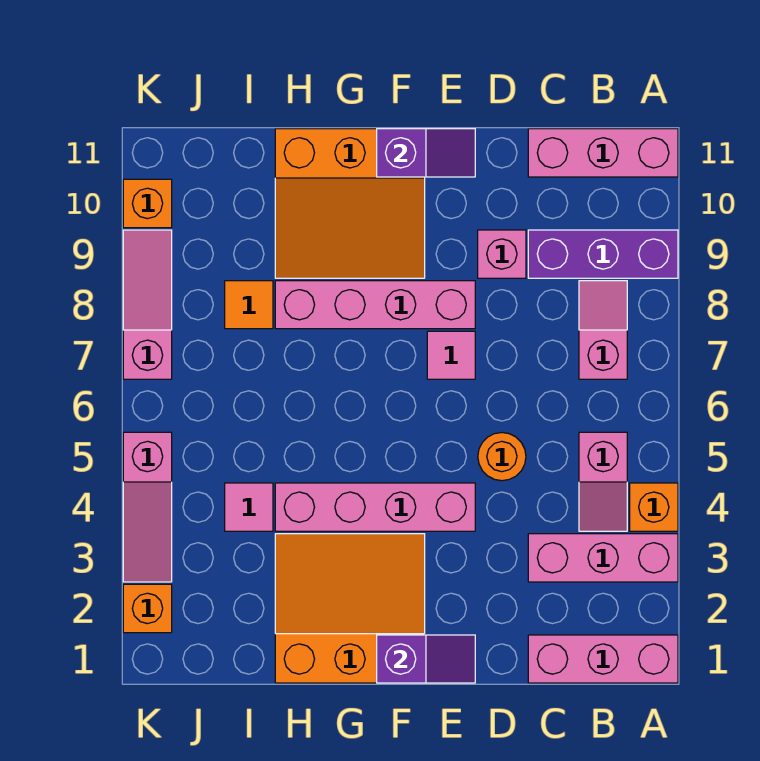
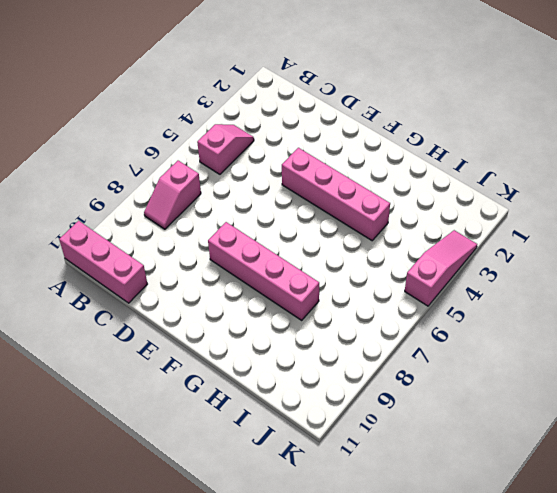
none -> pink 1x3 brick [528,635,678,683]
none -> pink 1x3 brick [528,534,678,582]
none -> orange 1x1 brick [630,483,678,531]

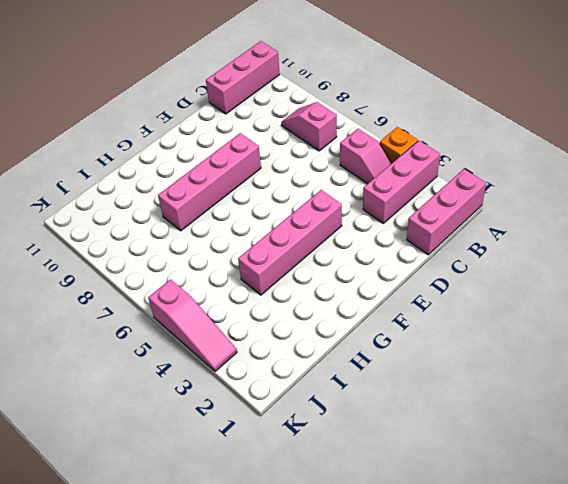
none -> purple 1x3 brick [528,230,678,278]
none -> orange 1x1 round brick [478,433,526,481]
none -> pink 1x1 brick [478,230,526,278]

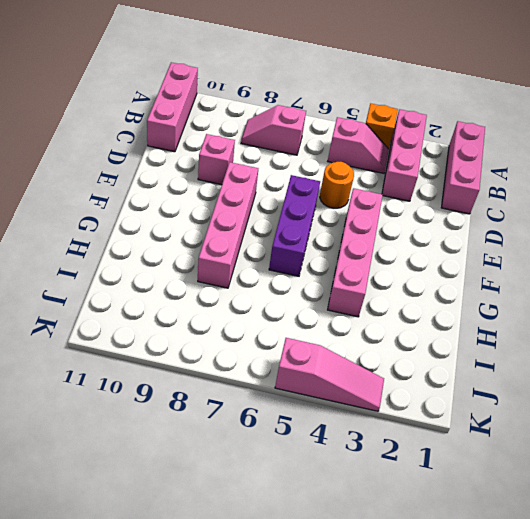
purple 1x3 brick [269,175,320,276] -> purple 1x3 brick moved to [528,230,678,278]
none -> pink 1x1 tile [427,331,475,379]
none -> orange 3x3 slope [275,534,425,683]
none -> orange 3x3 slope [275,129,425,278]

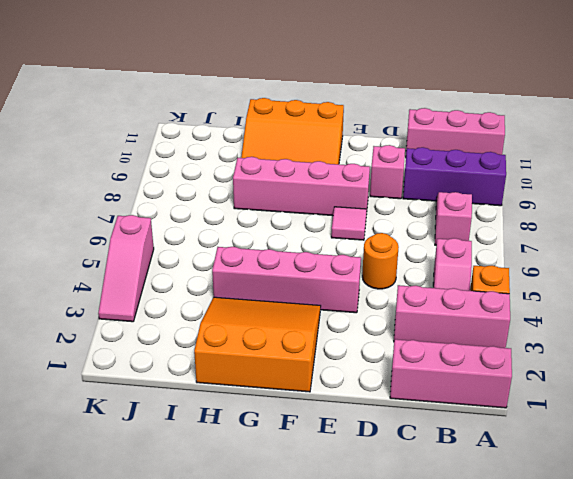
none -> pink 1x1 tile [225,483,273,531]
none -> orange 1x1 tile [225,281,273,329]
none -> orange 1x1 brick [123,584,172,633]

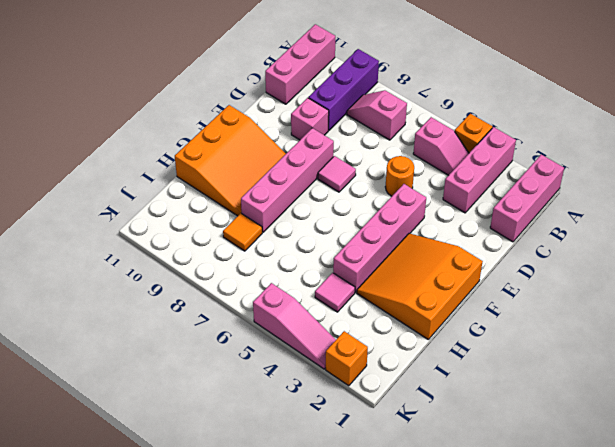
none -> pink 1x3 slope [123,230,172,379]
none -> orange 1x1 brick [123,179,172,228]
none -> purple 1x2 slope [377,635,475,683]

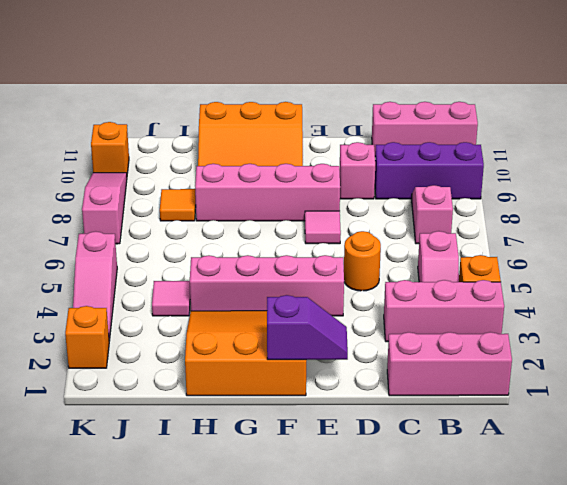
none -> purple 1x2 slope [377,129,475,177]

